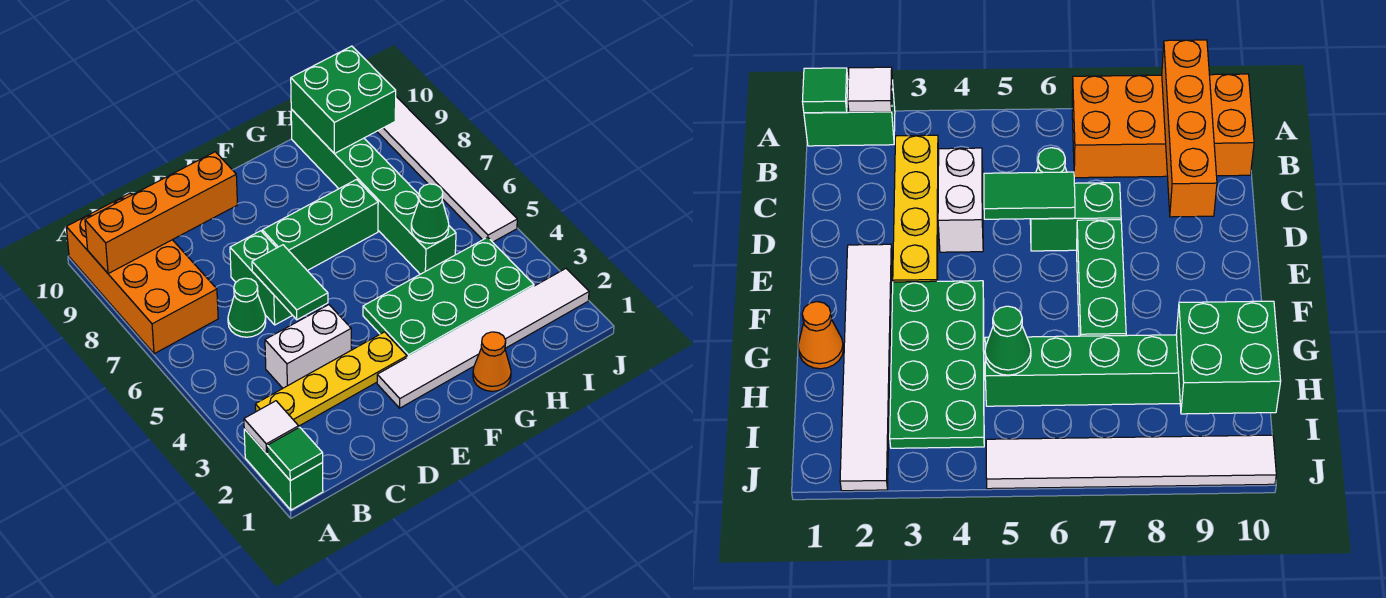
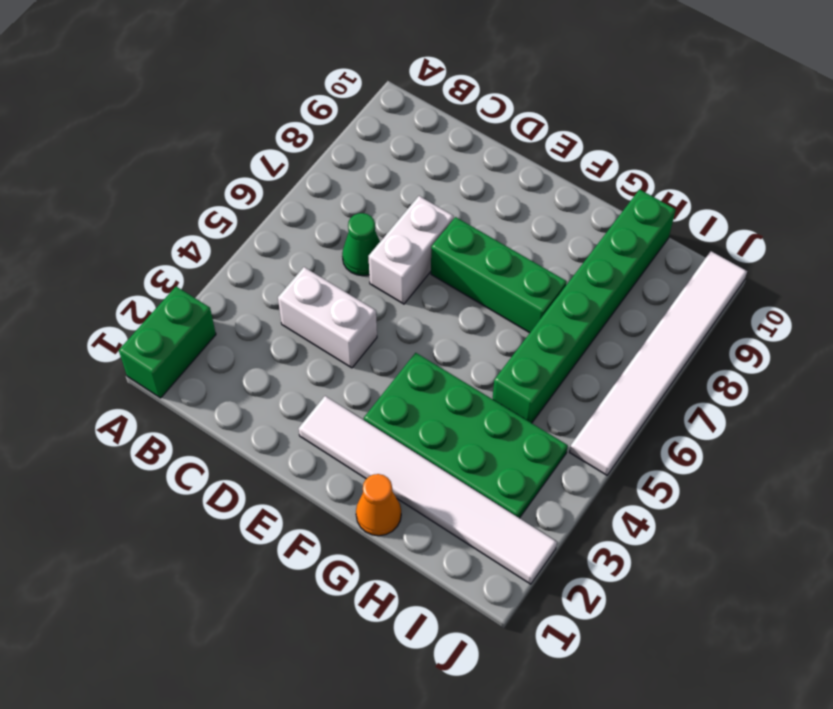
white 1x2 brick [369,196,454,304] -> green 1x2 brick [230,231,292,325]
none -> orange 2x4 brick [66,193,218,354]
none -> yellow 1x4 plate [255,332,407,426]
none -> green 1x1 tile [267,427,323,481]

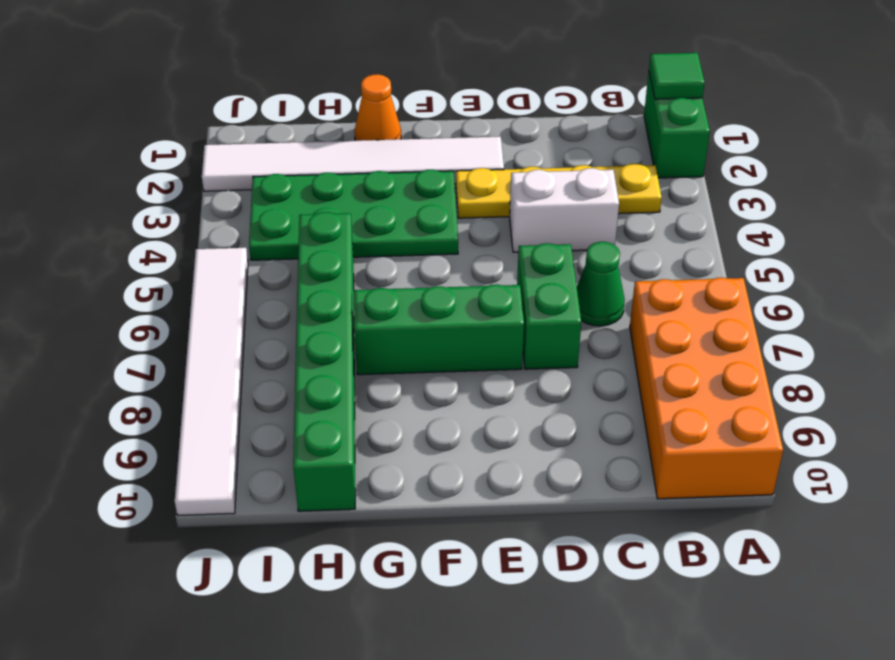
none -> white 1x1 tile [244,401,299,454]
none -> orange 1x4 brick [85,152,237,274]
none -> green 1x2 tile [252,245,328,320]

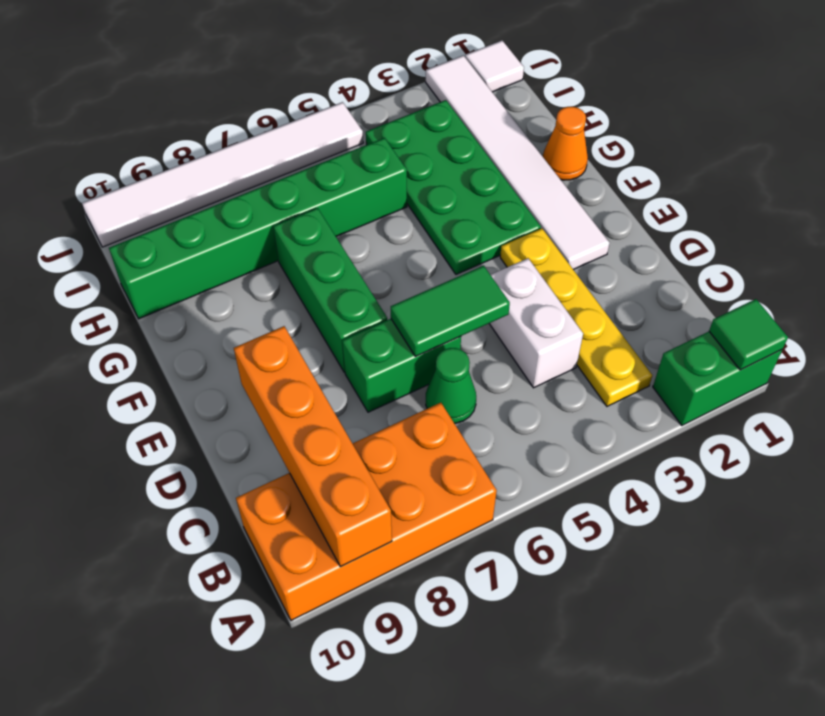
white 1x1 tile [465,41,524,92] -> white 1x1 tile moved to [244,401,299,454]
none -> green 1x1 cone [411,184,449,243]
none -> green 2x2 brick [291,46,396,154]

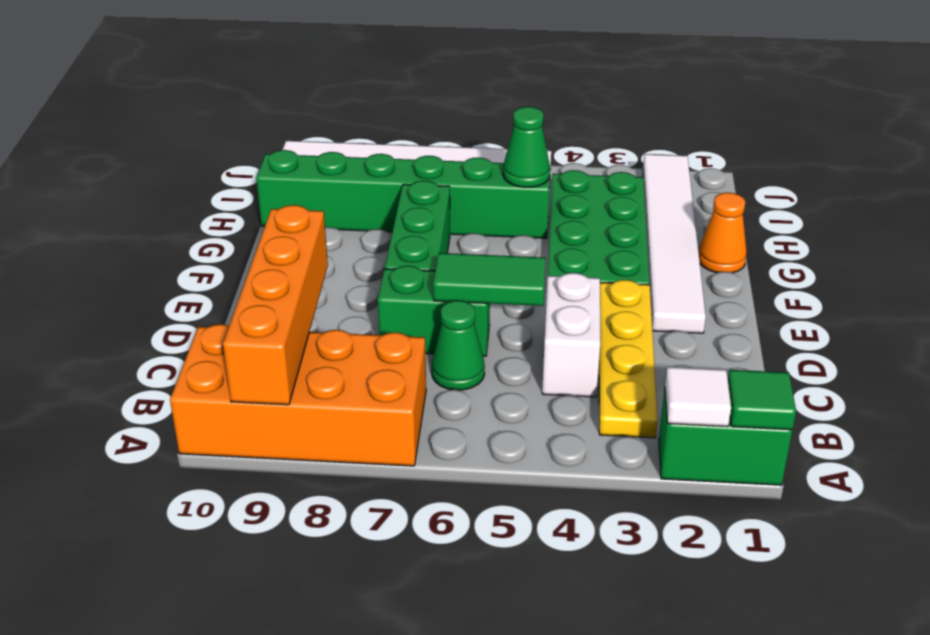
none -> green 2x2 brick [291,46,396,154]

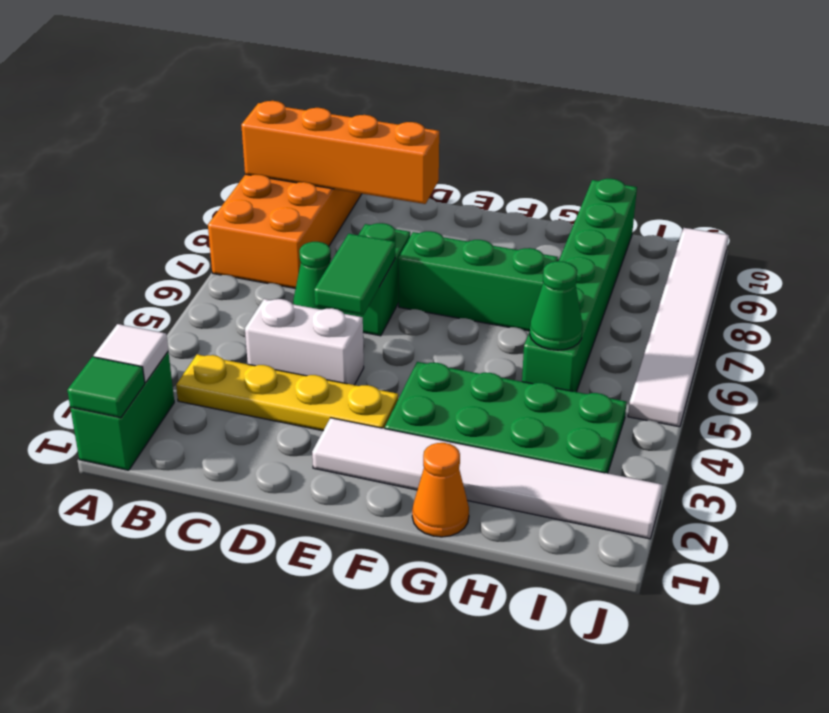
none -> green 2x2 brick [291,46,396,154]

